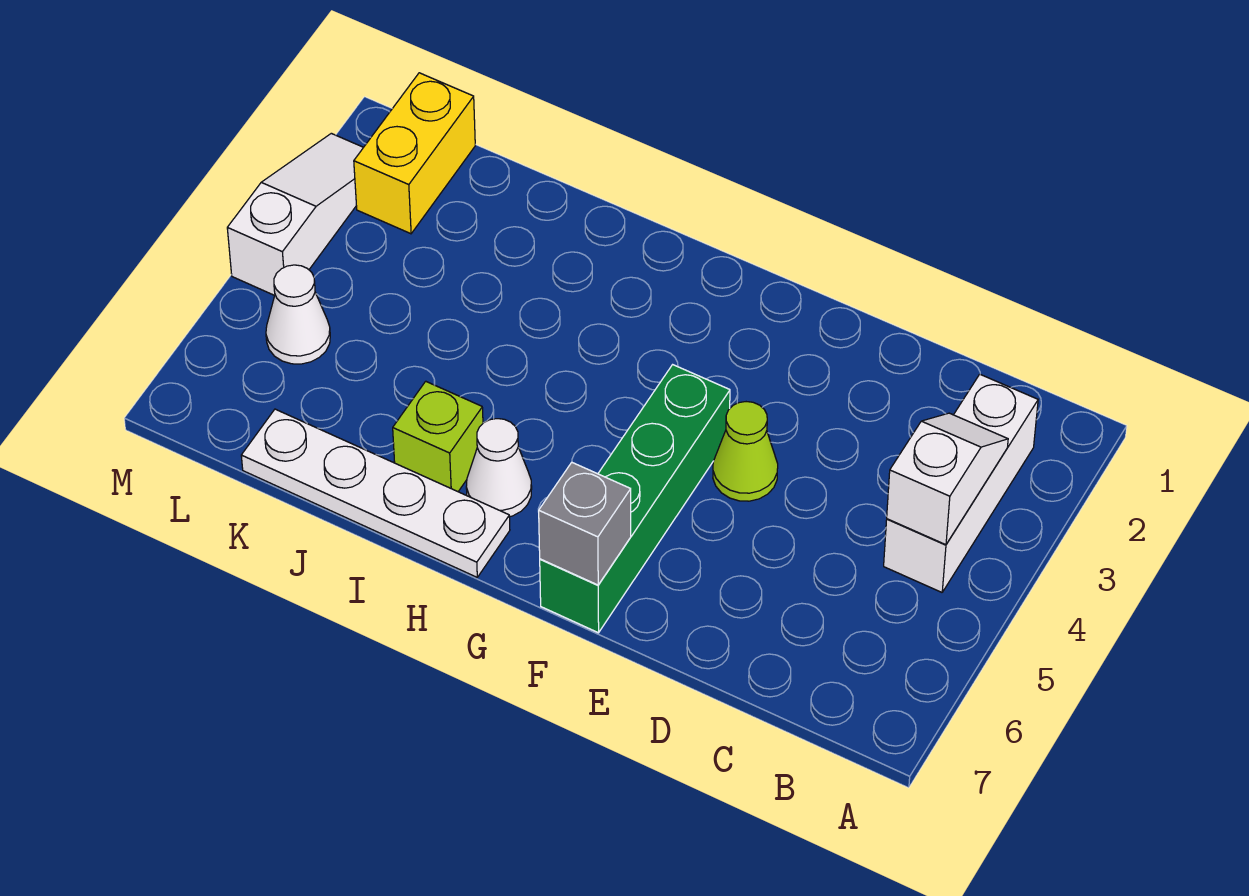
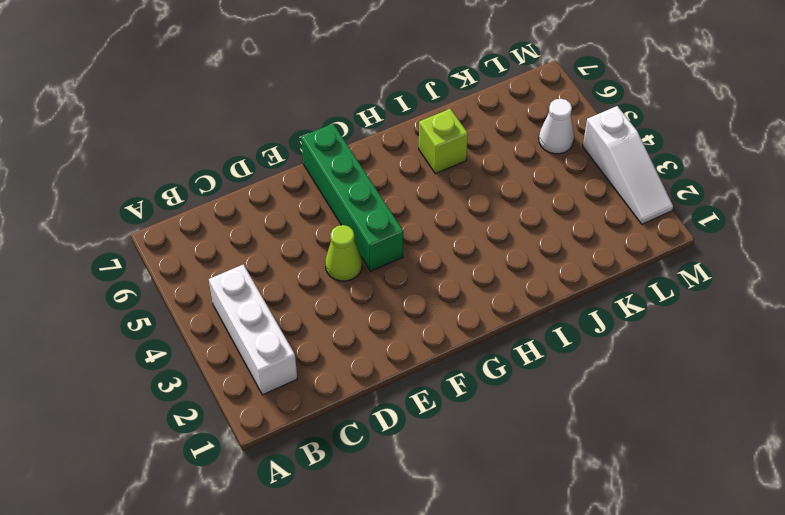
none -> white 1x1 cone [466,419,532,517]
none -> white 1x4 plate [241,409,510,577]

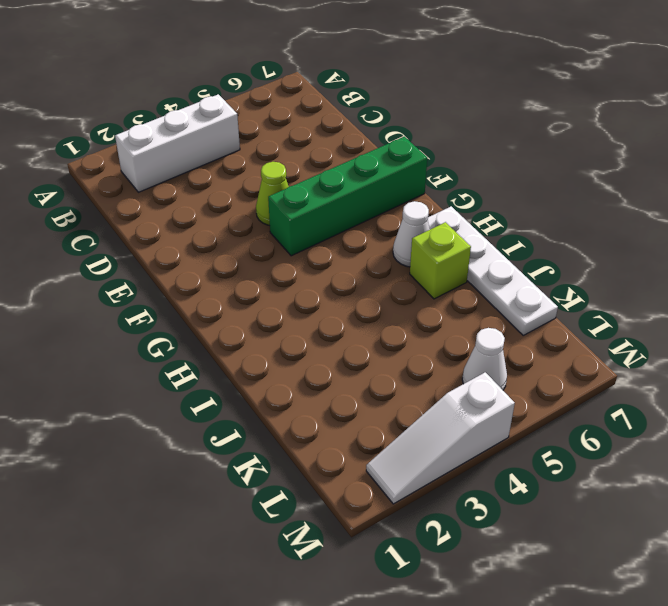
none -> yellow 1x2 brick [354,73,475,234]
none -> white 1x2 slope [887,413,1008,545]

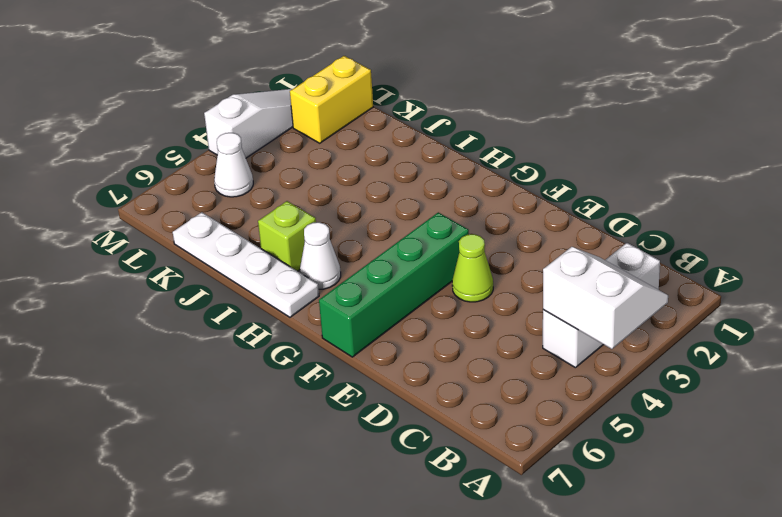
white 2x2 slope [543,247,668,349] -> white 1x2 slope [887,413,1008,545]
none -> grey 1x1 brick [539,463,631,585]

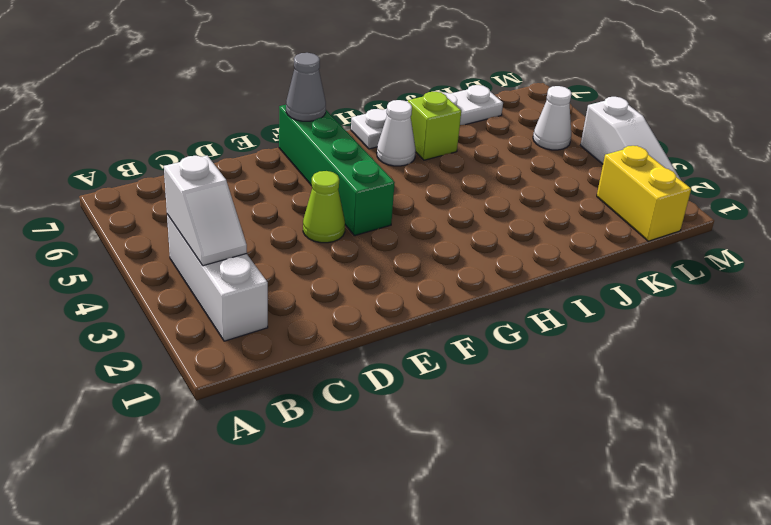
grey 1x1 cone [286,53,326,121] -> grey 1x1 brick [539,463,631,585]

